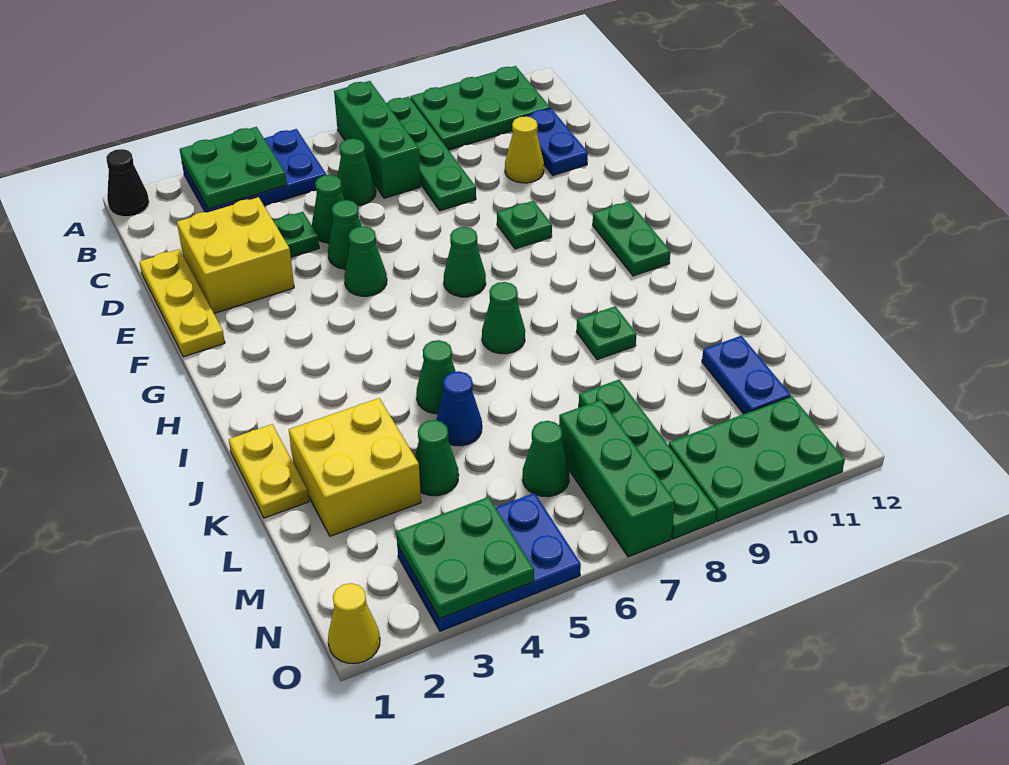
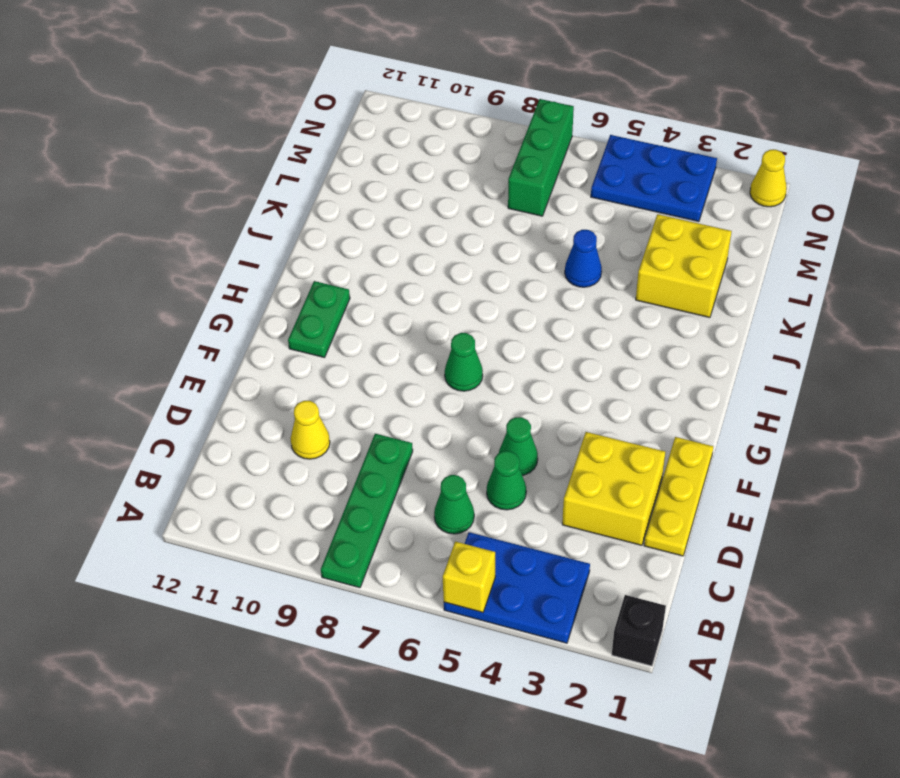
black 1x1 brick [612,595,666,666] -> black 1x1 cone [106,149,149,217]
yellow 1x1 brick [443,541,495,612] -> none
none -> green 1x3 brick [334,81,421,198]
none -> green 2x3 plate [410,66,550,150]
none -> blue 1x2 plate [526,108,588,175]
none -> green 1x1 plate [274,212,319,257]

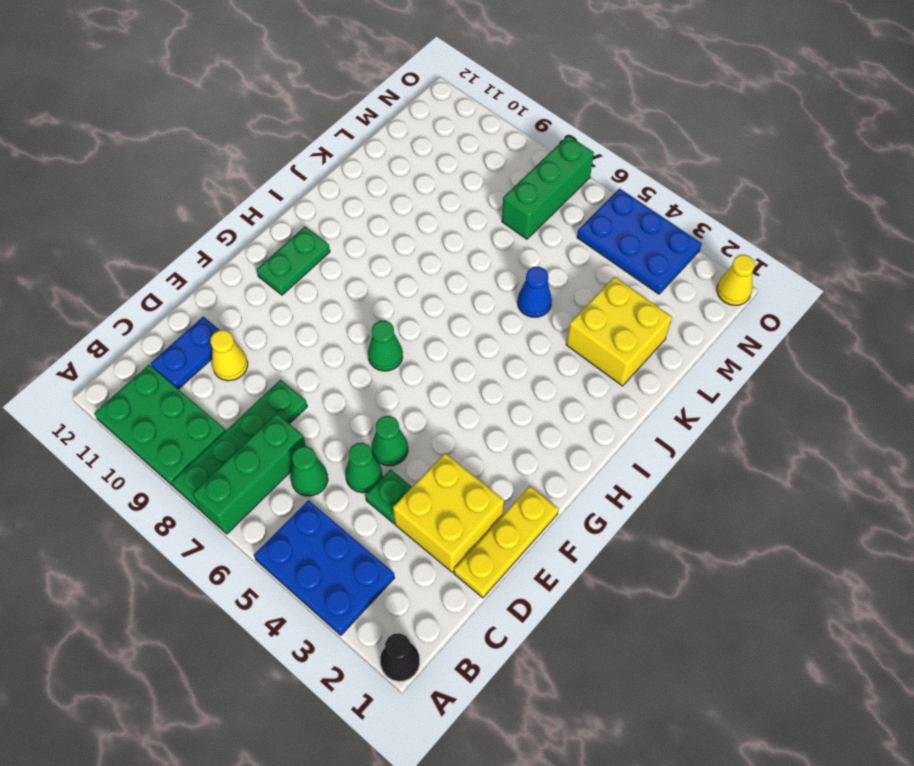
none -> green 1x1 cone [344,226,387,296]
none -> green 1x1 plate [497,201,552,249]
none -> green 1x1 cone [482,282,525,354]
none -> yellow 1x2 plate [228,424,309,518]

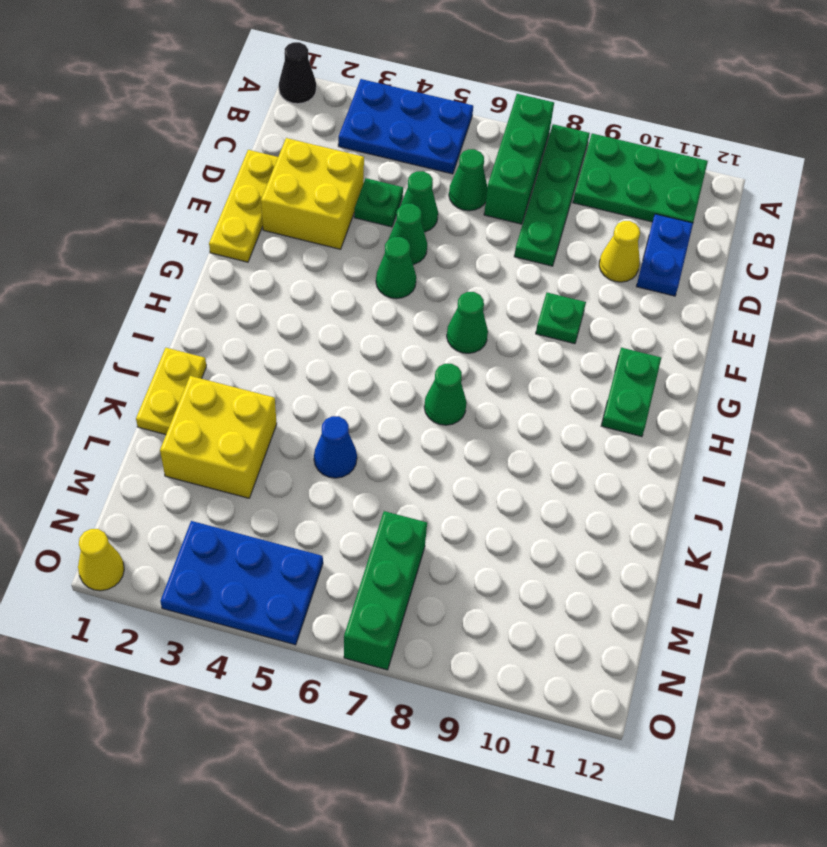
none -> green 1x1 cone [416,340,456,414]
none -> green 1x1 plate [576,306,637,360]
none -> green 1x1 cone [415,420,459,496]
none -> green 1x4 plate [579,380,717,539]

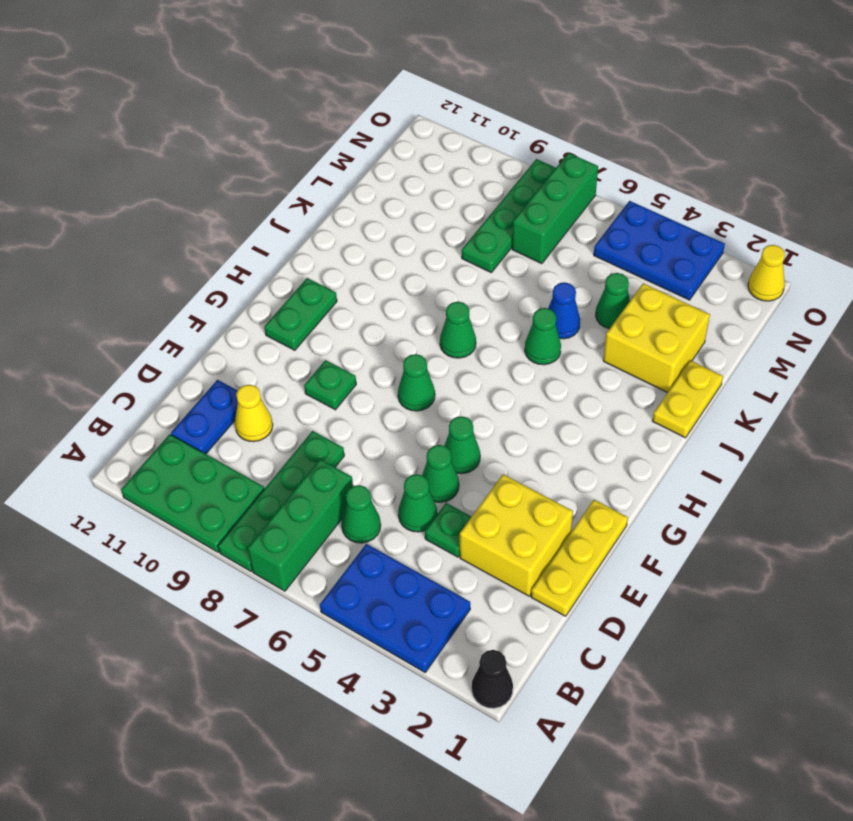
none -> green 1x1 plate [576,306,637,360]
none -> blue 1x2 plate [702,336,791,414]
none -> green 1x1 cone [523,421,569,497]
none -> green 2x3 plate [669,396,845,521]

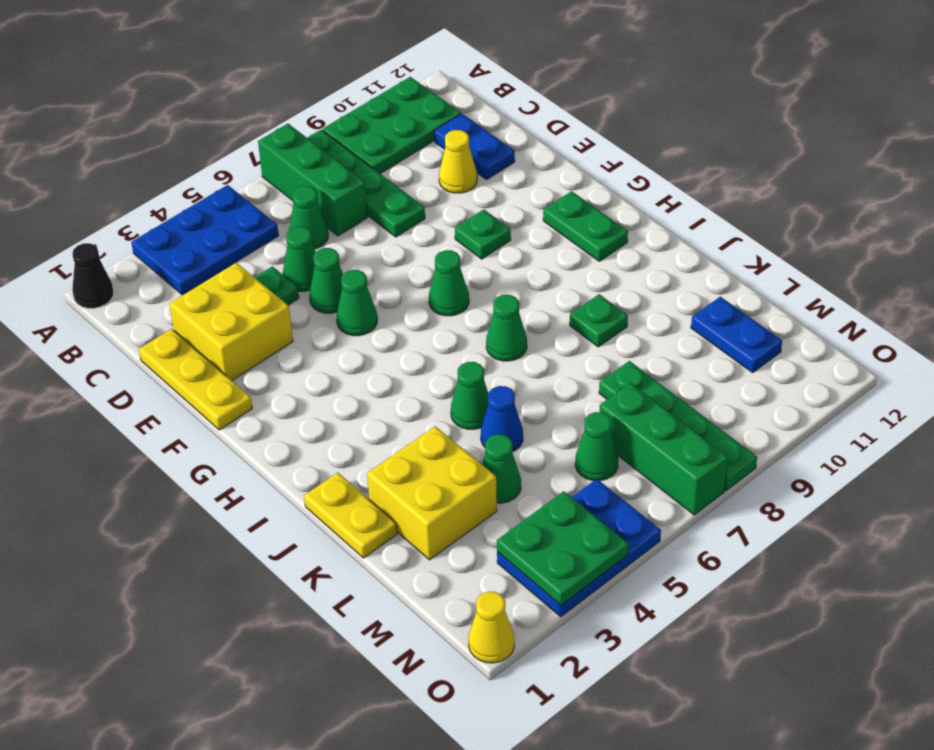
none -> green 2x3 plate [669,396,845,521]
none -> green 2x2 plate [180,127,287,209]

